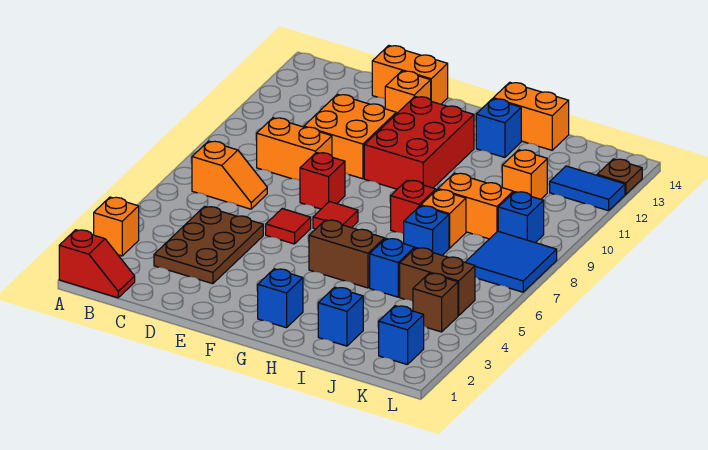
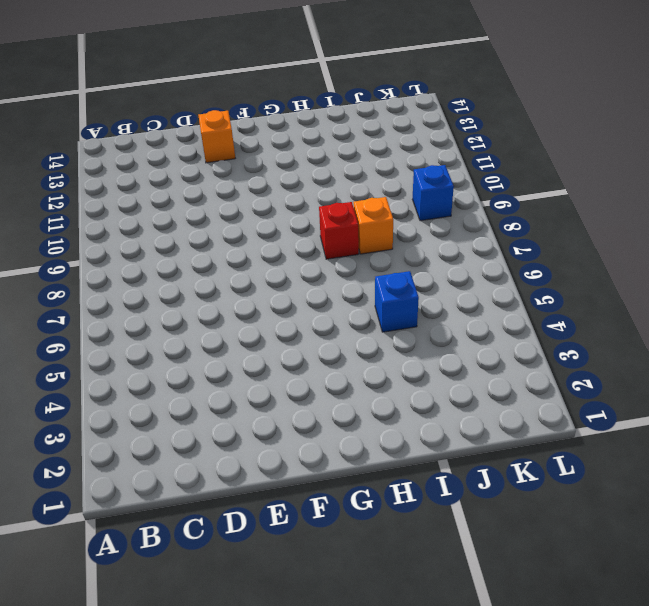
none -> red 1x2 slope [59,230,135,298]
none -> orange 1x1 brick [94,197,139,256]
none -> orange 1x2 slope [192,141,267,209]
none -> brown 2x3 plate [154,206,263,284]

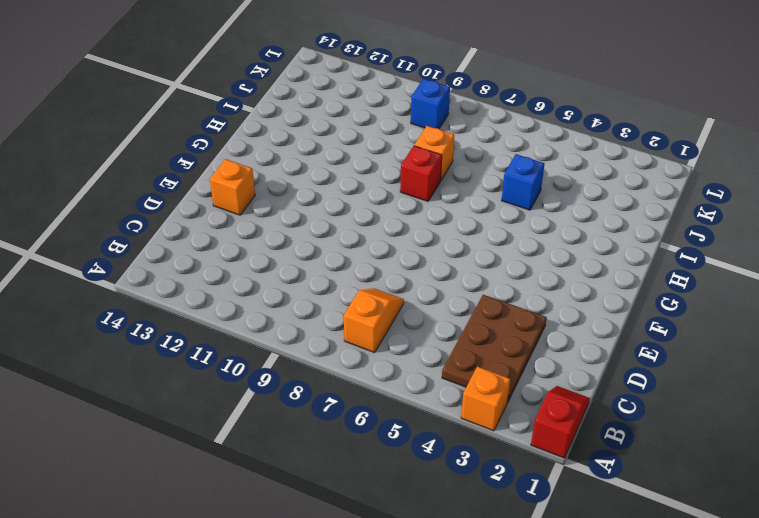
brown 2x3 plate [442,295,547,403] -> brown 2x3 plate turned to [154,206,263,284]
none -> orange 1x2 brick [257,118,332,180]
none -> orange 2x2 brick [304,94,396,179]
none -> orange 1x2 brick [372,45,448,104]
none -> red 1x1 tile [266,209,311,244]

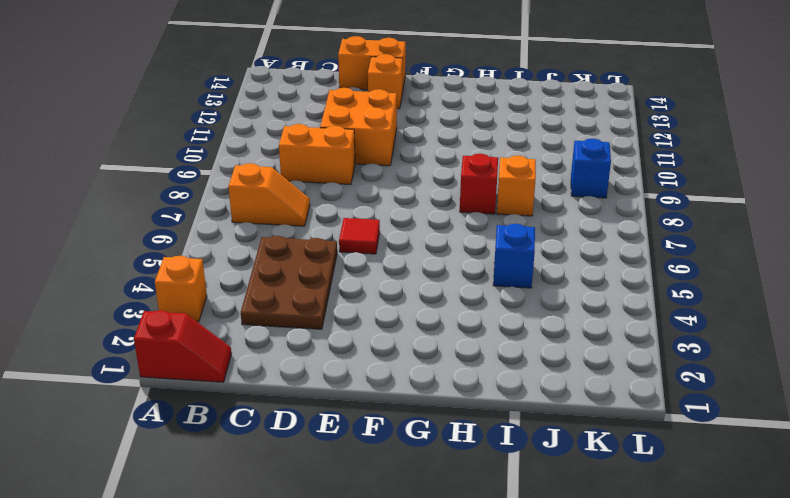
none -> red 1x1 brick [300,153,345,209]
none -> red 1x1 tile [313,202,358,229]
none -> red 2x3 brick [364,97,474,189]
none -> blue 1x1 brick [258,269,303,328]

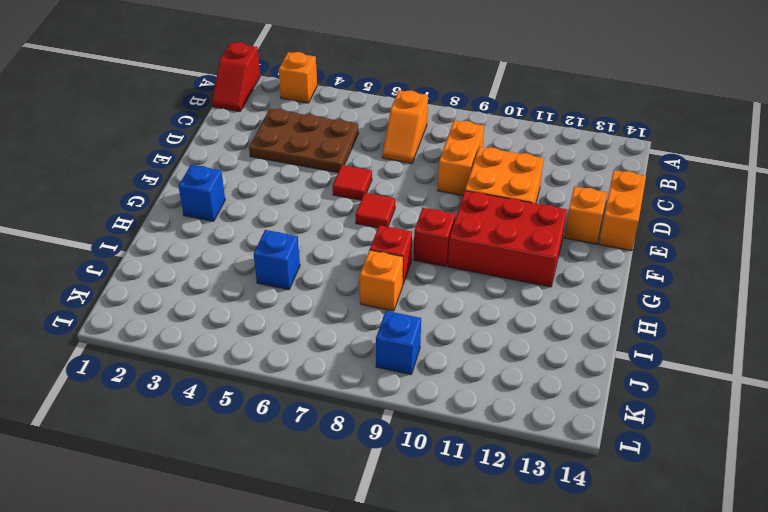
red 1x1 brick [414,208,455,266] -> red 1x1 brick moved to [300,153,345,209]
none -> brown 1x2 brick [309,220,384,288]
none -> blue 1x1 brick [476,99,521,157]
none -> orange 1x2 brick [493,82,569,150]
none -> blue 1x1 brick [318,287,363,346]

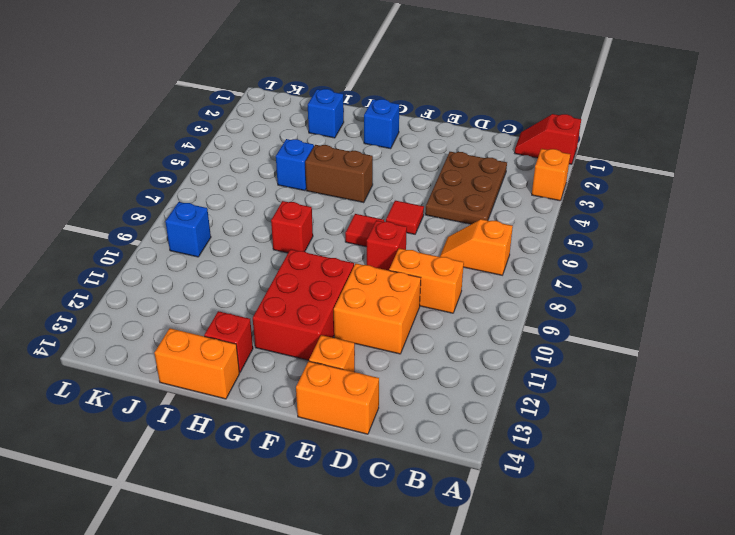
red 1x1 brick [204,311,253,372] -> blue 1x1 brick [476,99,521,157]
none -> blue 1x1 brick [404,206,449,255]
none -> orange 1x1 brick [421,189,466,248]
none -> orange 1x2 brick [438,173,513,239]
none -> brown 1x2 brick [400,248,475,316]

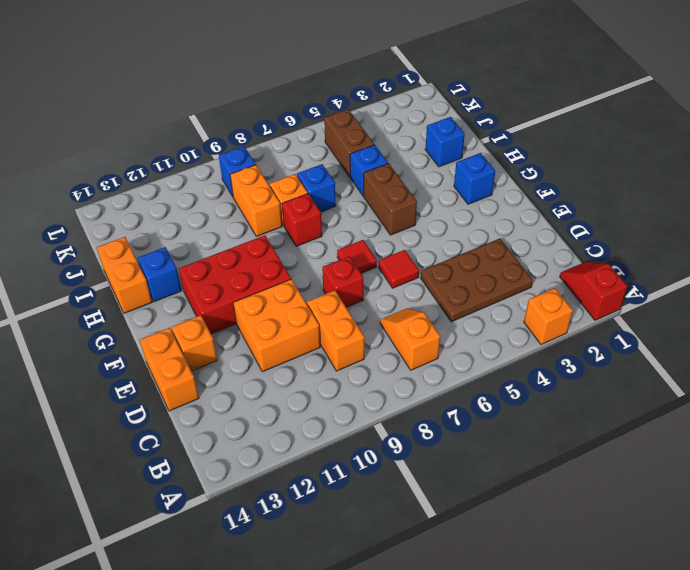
none -> orange 1x1 brick [502,150,547,199]
none -> blue 1x1 brick [379,306,424,365]
none -> brown 1x1 brick [413,273,458,332]
none -> blue 2x2 tile [465,231,557,292]

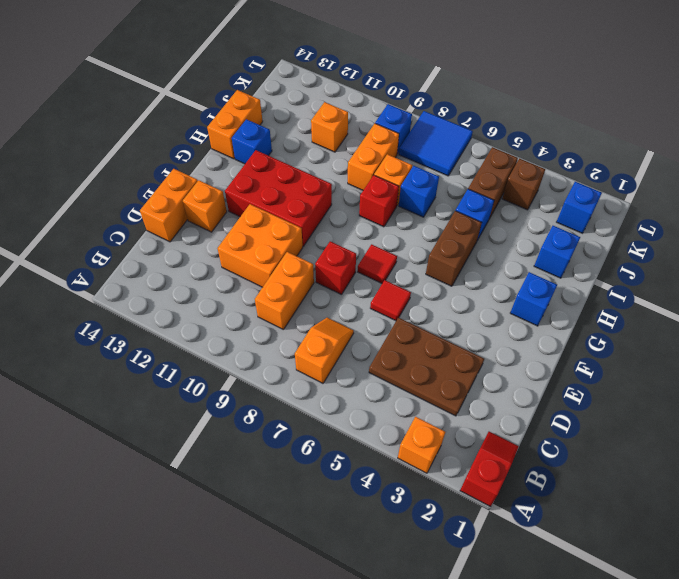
none -> blue 1x2 tile [550,166,625,211]
none -> brown 1x1 plate [597,159,642,194]

